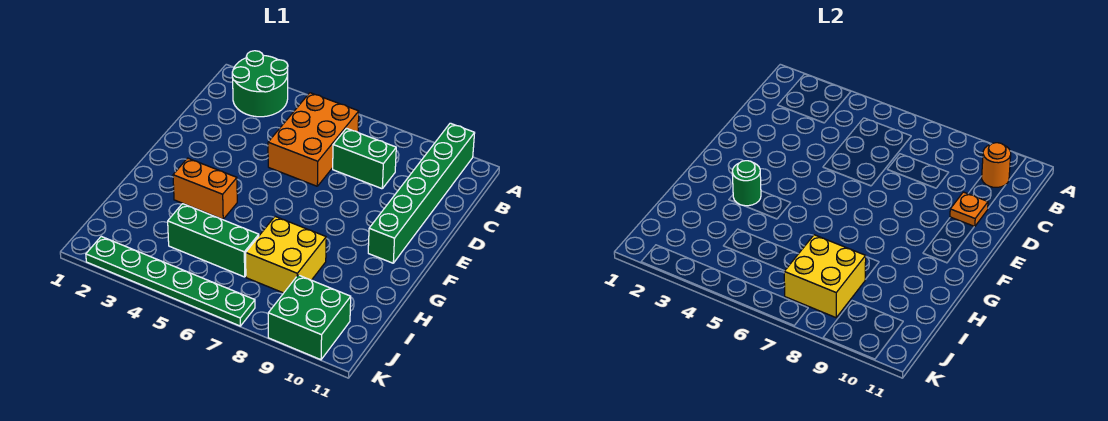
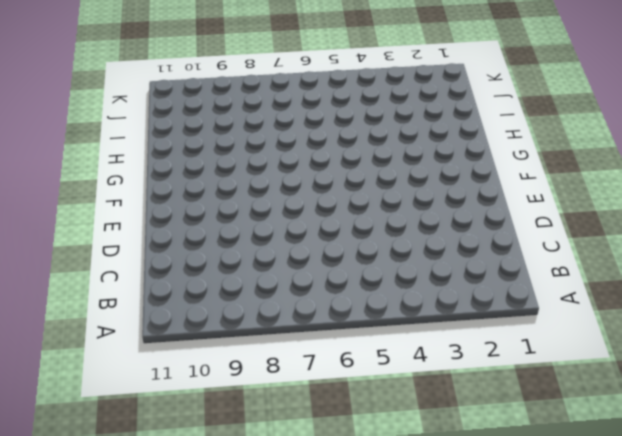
none -> green 2x2 round brick [232,51,288,117]
none -> green 1x6 brick [368,123,475,263]
none -> orange 2x3 brick [268,93,359,186]

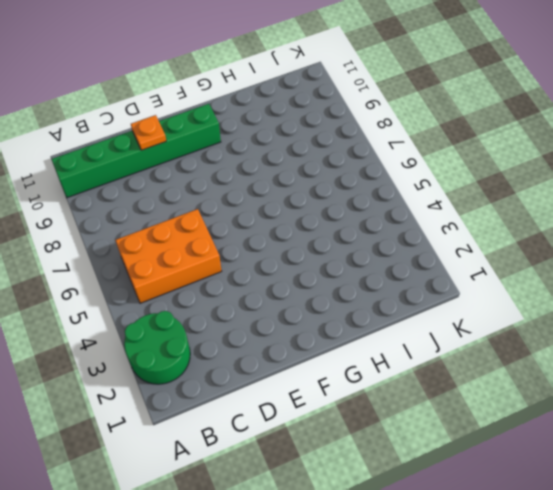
none -> green 1x2 brick [333,128,396,189]
none -> orange 1x2 brick [173,158,237,219]
none -> yellow 2x2 brick [246,217,326,293]

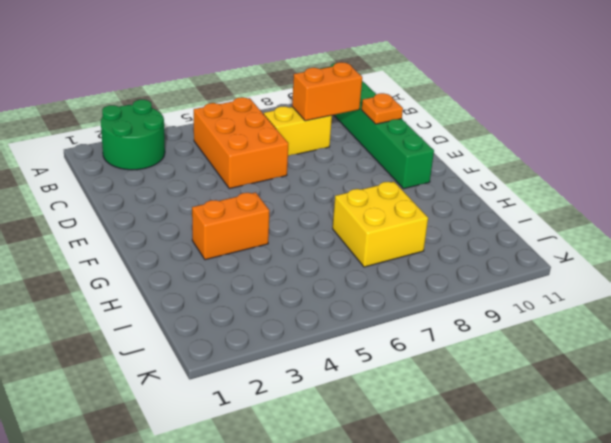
yellow 1x2 brick [264,106,332,156] -> green 1x2 brick [333,128,396,189]
orange 1x2 brick [292,62,362,121] -> none
none -> green 1x3 brick [168,204,259,277]
none -> green 2x2 brick [268,275,351,360]
none -> green 1x6 plate [86,236,255,326]

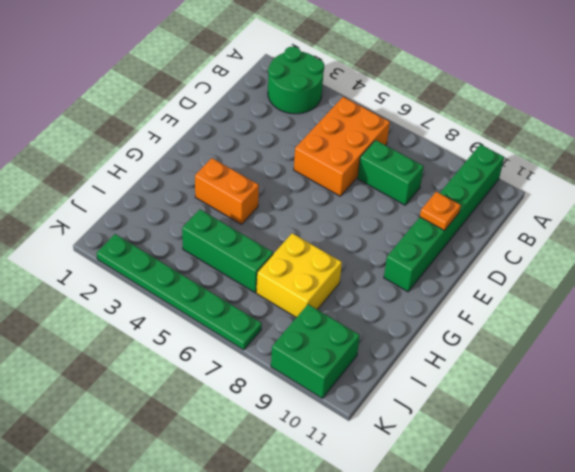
none -> orange 1x1 round brick [982,143,1011,187]
none -> green 1x1 round brick [732,161,761,206]
none -> yellow 2x2 brick [784,235,866,318]

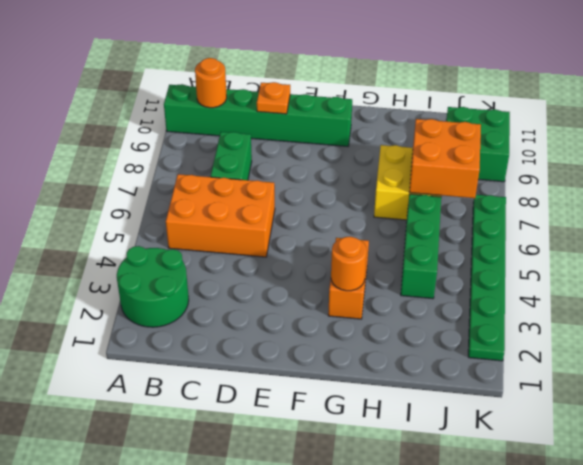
orange 1x1 round brick [331,237,367,291] -> green 1x1 round brick [732,161,761,206]
orange 2x2 brick [409,119,481,198] -> yellow 2x2 brick [784,235,866,318]

